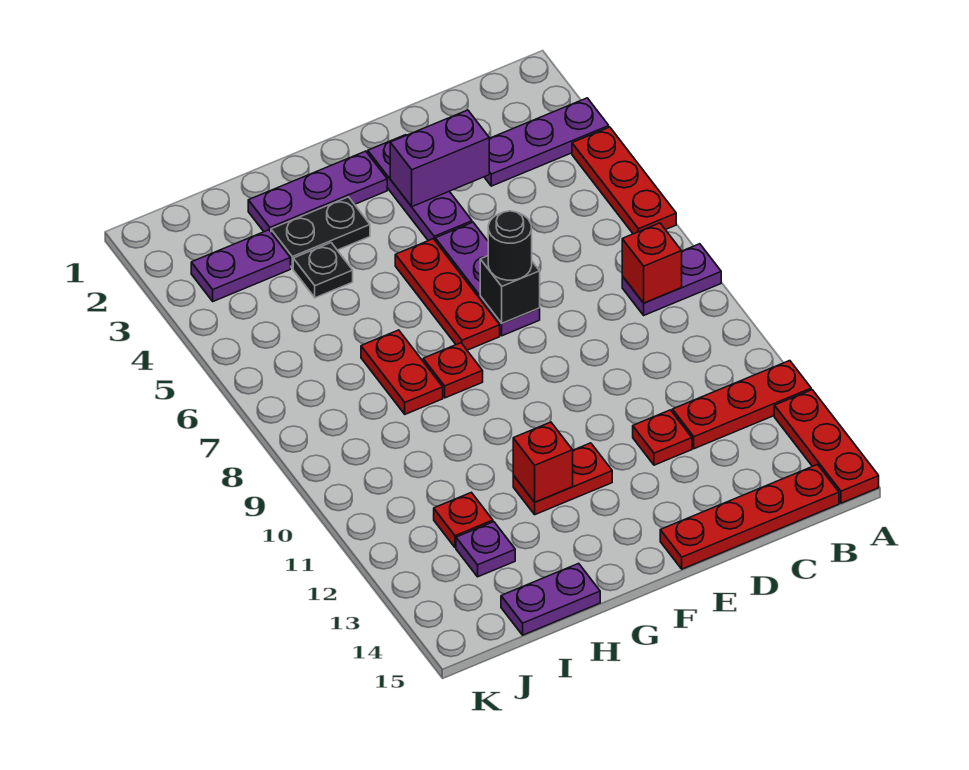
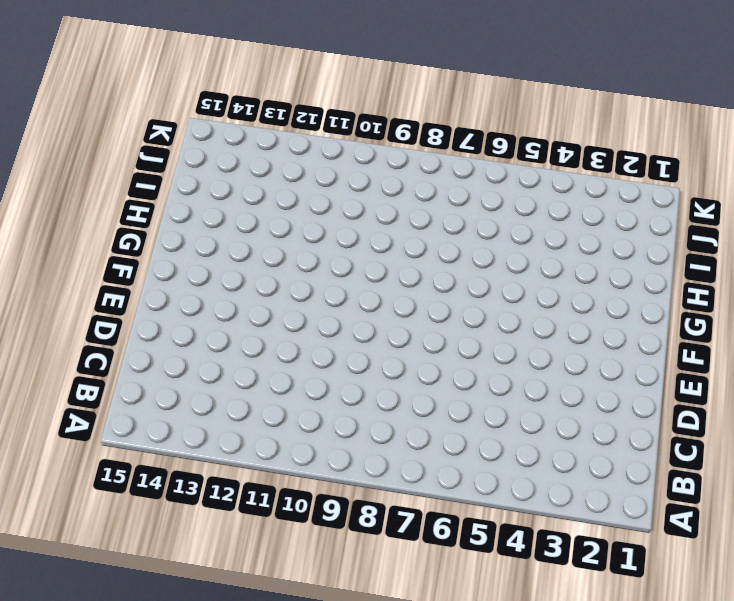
none -> purple 1x3 plate [485,98,609,186]
none -> red 1x3 plate [572,127,676,234]
none -> purple 1x2 plate [622,244,721,315]

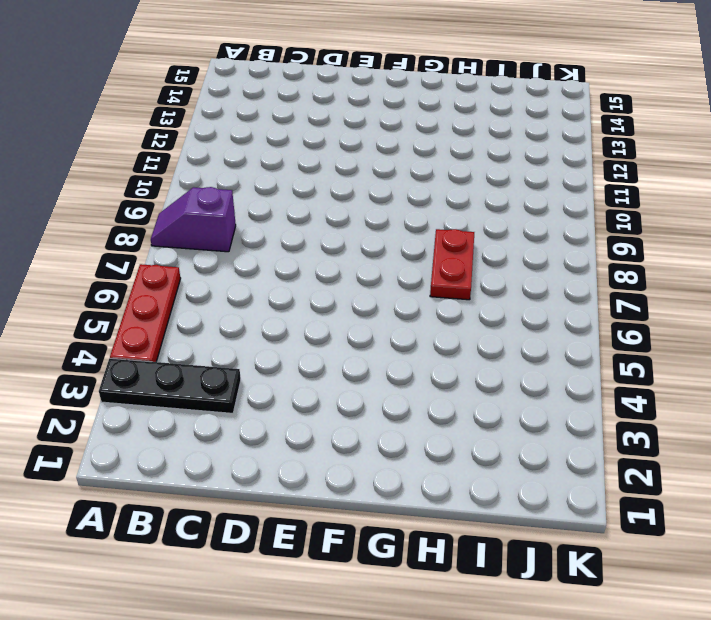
black 1x3 plate [99,358,241,413] -> purple 1x3 plate [485,98,609,186]
purple 1x2 slope [151,187,236,252] -> purple 1x2 plate [622,244,721,315]
none -> red 1x3 plate [672,361,811,449]
none -> red 1x3 plate [774,390,879,503]
none -> red 1x4 plate [660,465,839,569]

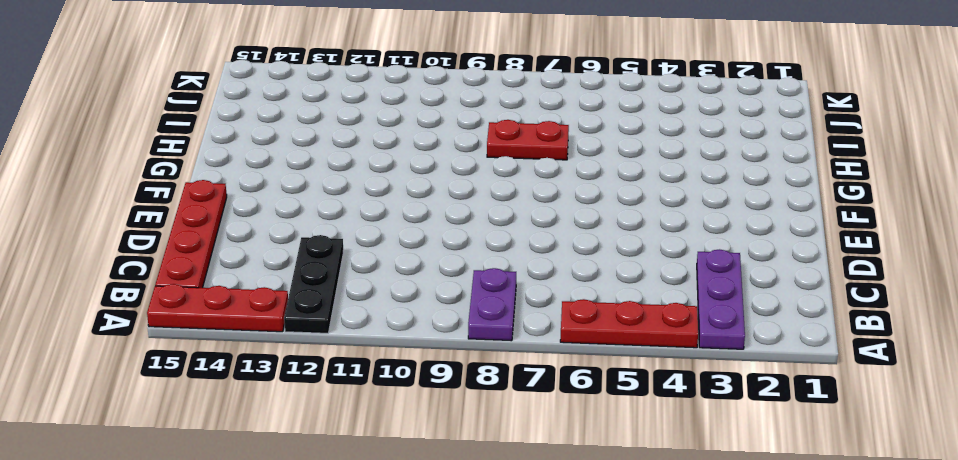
black 1x3 plate [284,235,343,333] -> red 1x3 plate [672,361,811,449]
none -> red 1x1 plate [633,410,692,465]
none -> purple 1x3 plate [368,135,472,241]
none -> purple 1x3 plate [435,222,540,336]

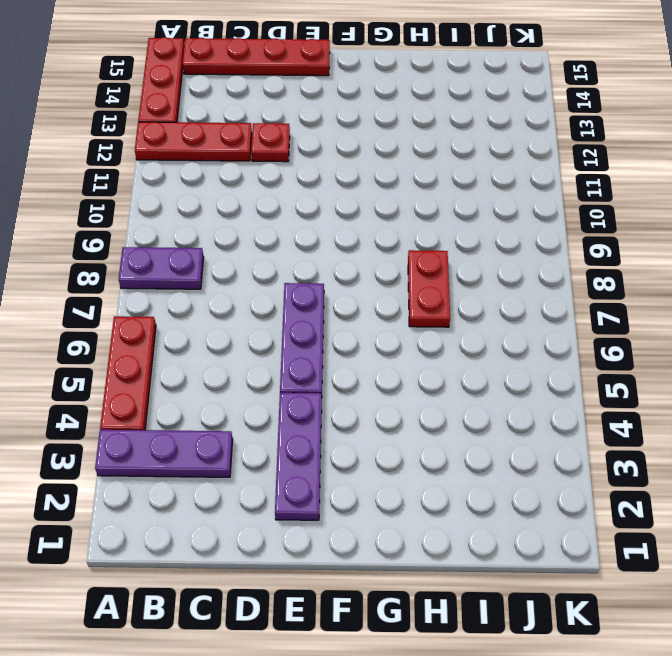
none -> purple 1x3 plate [248,151,387,232]
none -> red 1x3 plate [395,239,500,350]
none -> red 1x2 plate [513,443,612,515]

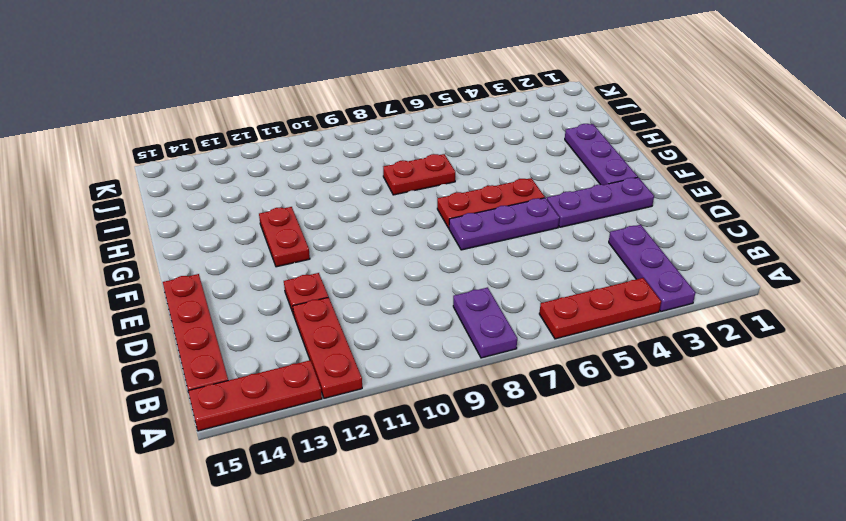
none -> black 1x2 plate [271,197,370,269]
none -> red 1x1 plate [423,343,483,398]
none -> black 1x1 plate [293,243,353,298]

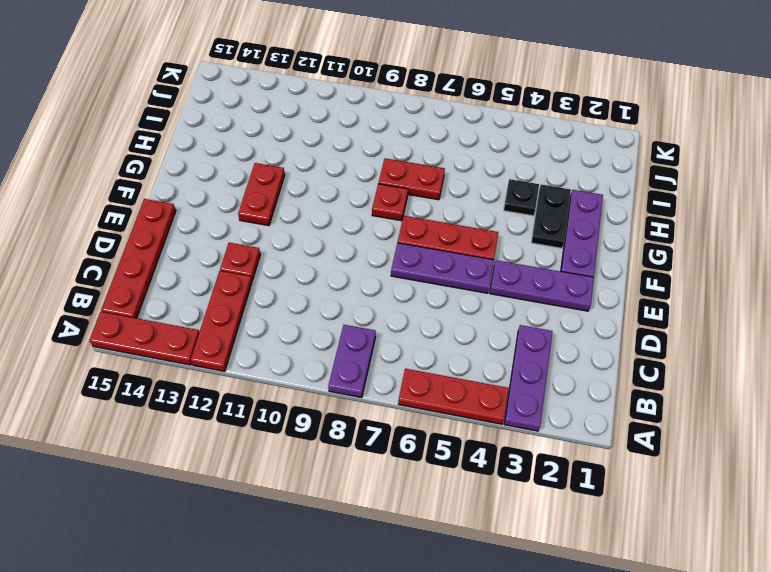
none -> purple 1x2 plate [501,563,600,635]
none -> purple 1x2 plate [191,230,290,301]
none -> red 1x1 plate [434,492,493,548]

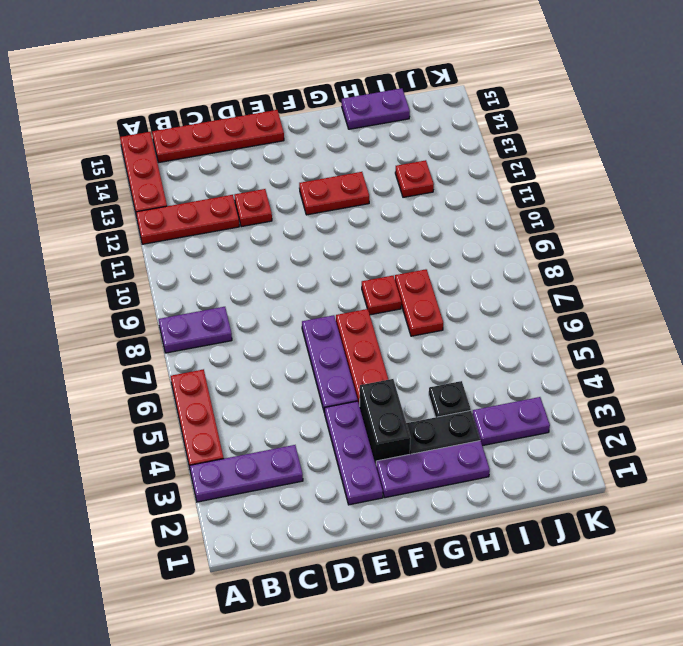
black 1x2 brick [359,379,411,464] -> none
none -> purple 1x1 plate [456,522,515,577]
none -> red 1x1 brick [622,223,682,303]
none -> purple 1x2 brick [390,110,489,207]

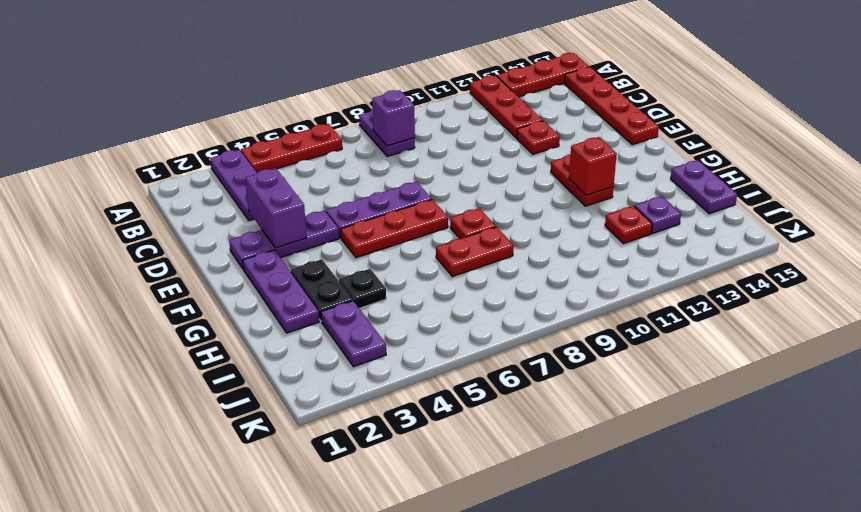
purple 1x1 brick [372,90,415,146] -> red 1x1 brick [622,223,682,303]
none -> black 1x1 brick [480,256,540,323]
none -> black 1x1 round brick [488,211,532,280]

